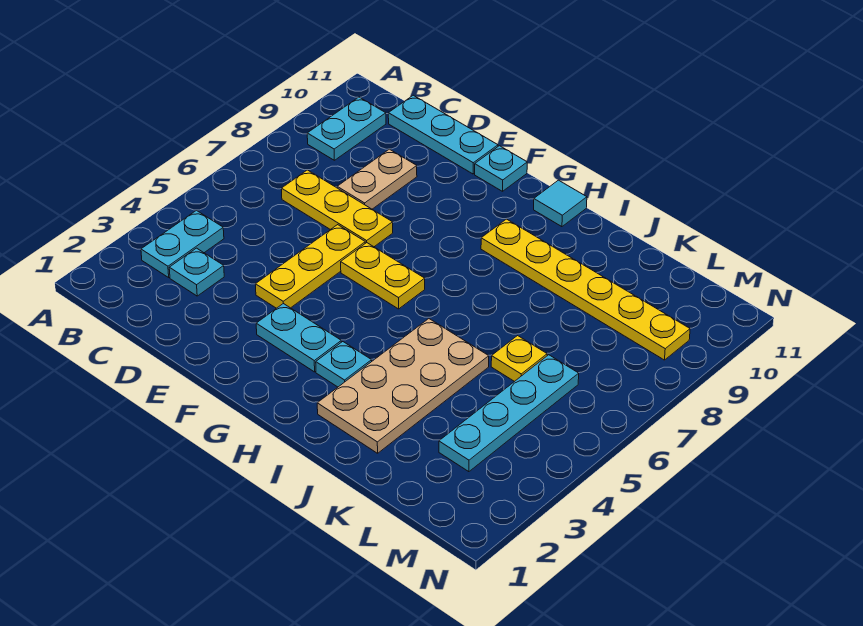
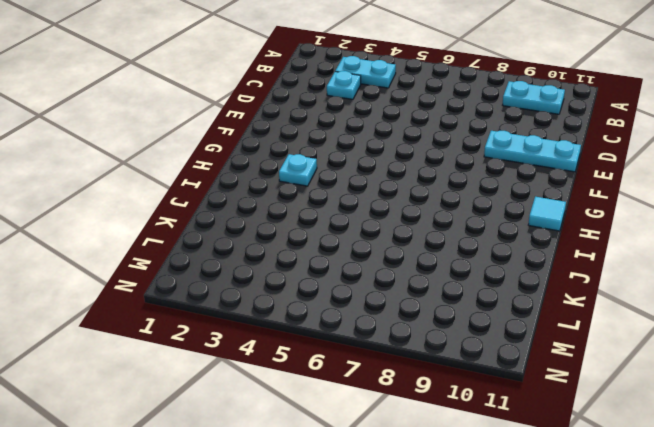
cyan 1x3 plate [484,131,581,172] -> cyan 1x3 plate turned to [388,95,498,174]
none -> yellow 1x3 plate [281,170,393,247]
none -> tan 1x2 plate [337,149,417,209]
none -> yellow 1x3 plate [255,225,365,308]

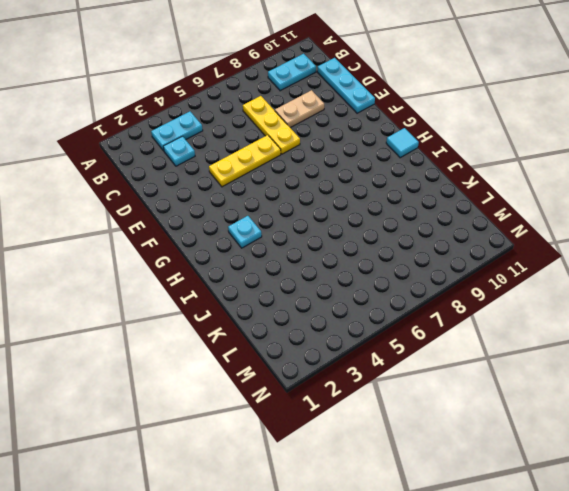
none -> cyan 1x2 plate [256,304,341,372]
none -> yellow 1x2 plate [341,243,425,309]
none -> cyan 1x1 plate [475,146,527,191]

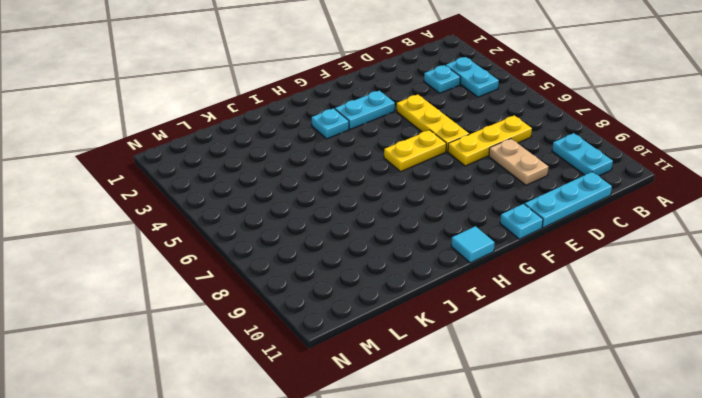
none -> yellow 1x6 plate [481,219,690,360]
none -> tan 2x4 plate [317,319,489,453]
none -> yellow 1x1 plate [491,336,547,382]

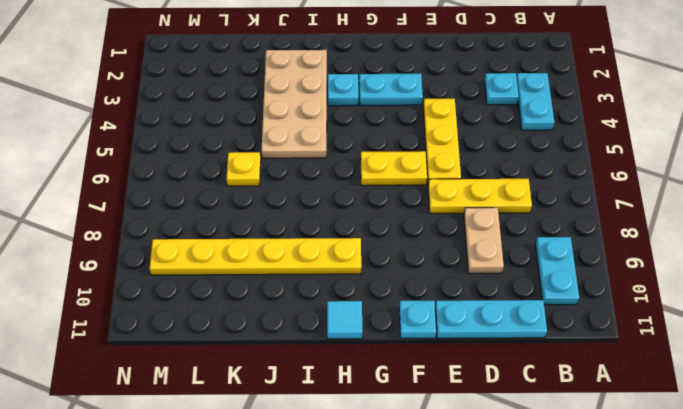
none -> cyan 1x4 plate [439,355,579,472]

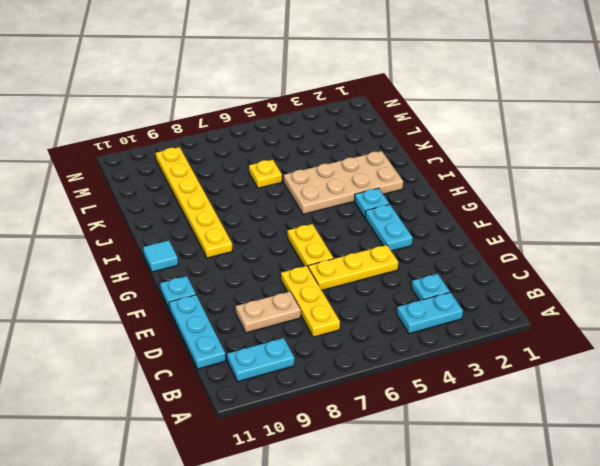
none -> cyan 1x4 plate [439,355,579,472]

